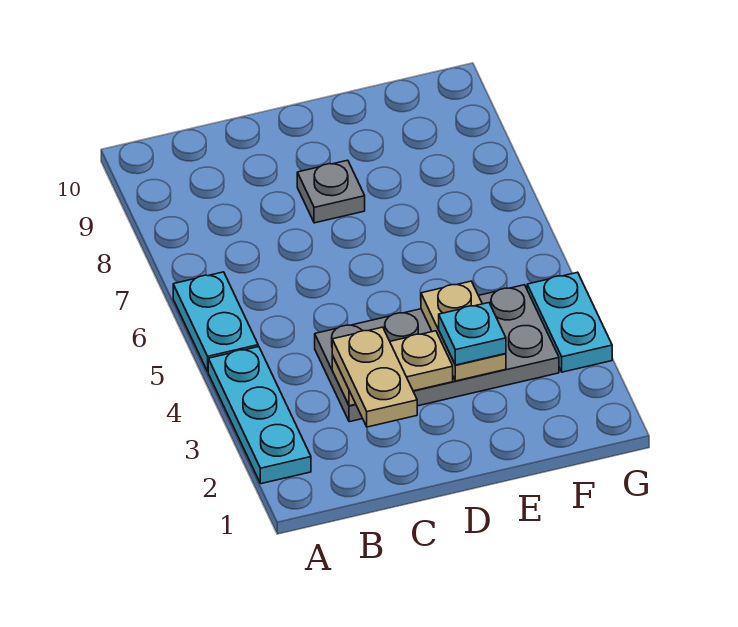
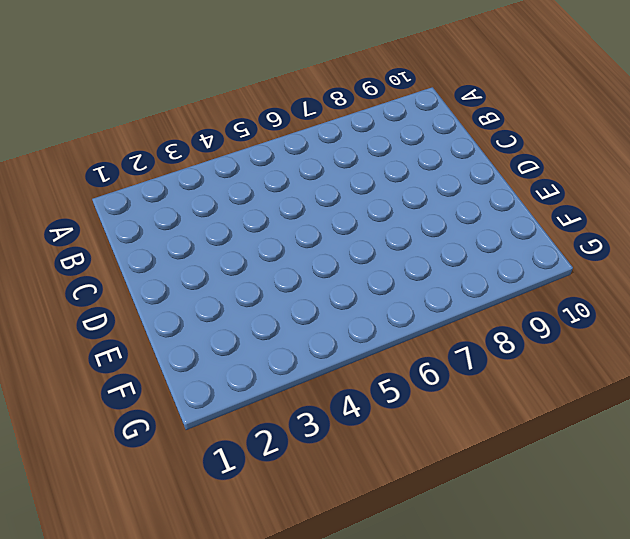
none -> cyan 1x3 plate [208,347,311,484]
none -> cyan 1x2 plate [173,272,258,371]

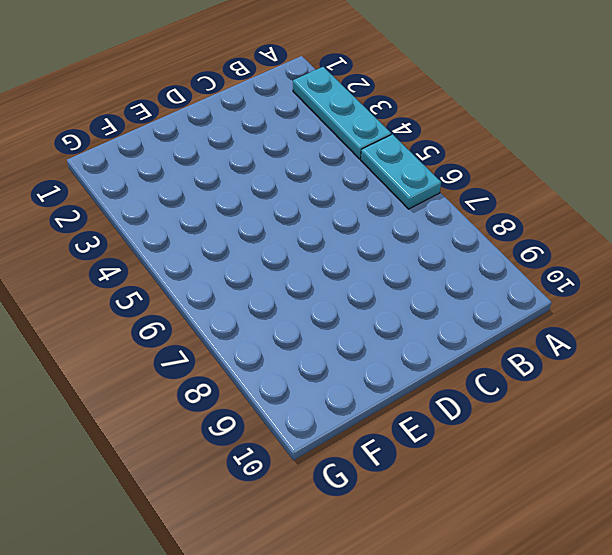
none -> grey 2x4 plate [315,285,559,422]
none -> grey 1x1 plate [297,160,365,223]

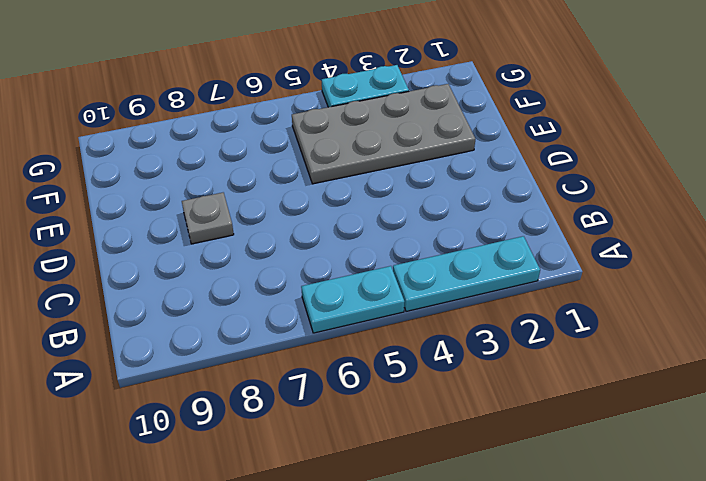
grey 2x4 plate [292,84,475,184] -> grey 2x4 plate turned to [315,285,559,422]
none -> tan 1x2 plate [332,331,453,406]
none -> tan 1x2 plate [421,281,506,381]

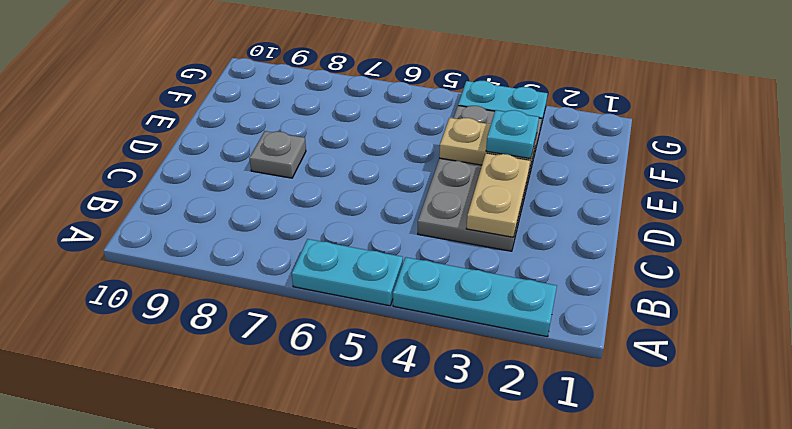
none -> tan 1x2 plate [332,327,417,427]

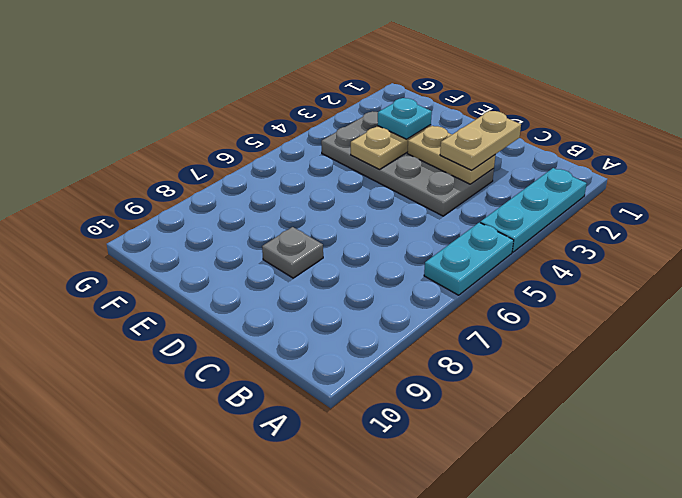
none -> cyan 1x2 plate [527,272,612,372]

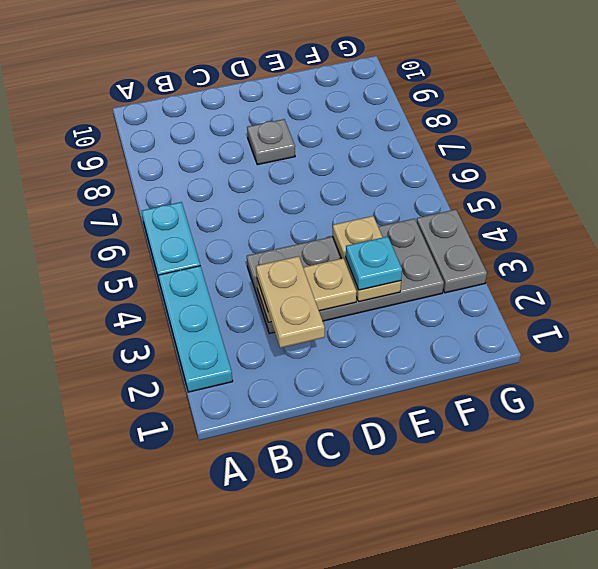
grey 1x2 plate [417,209,487,293] -> cyan 1x2 plate [527,272,612,372]

